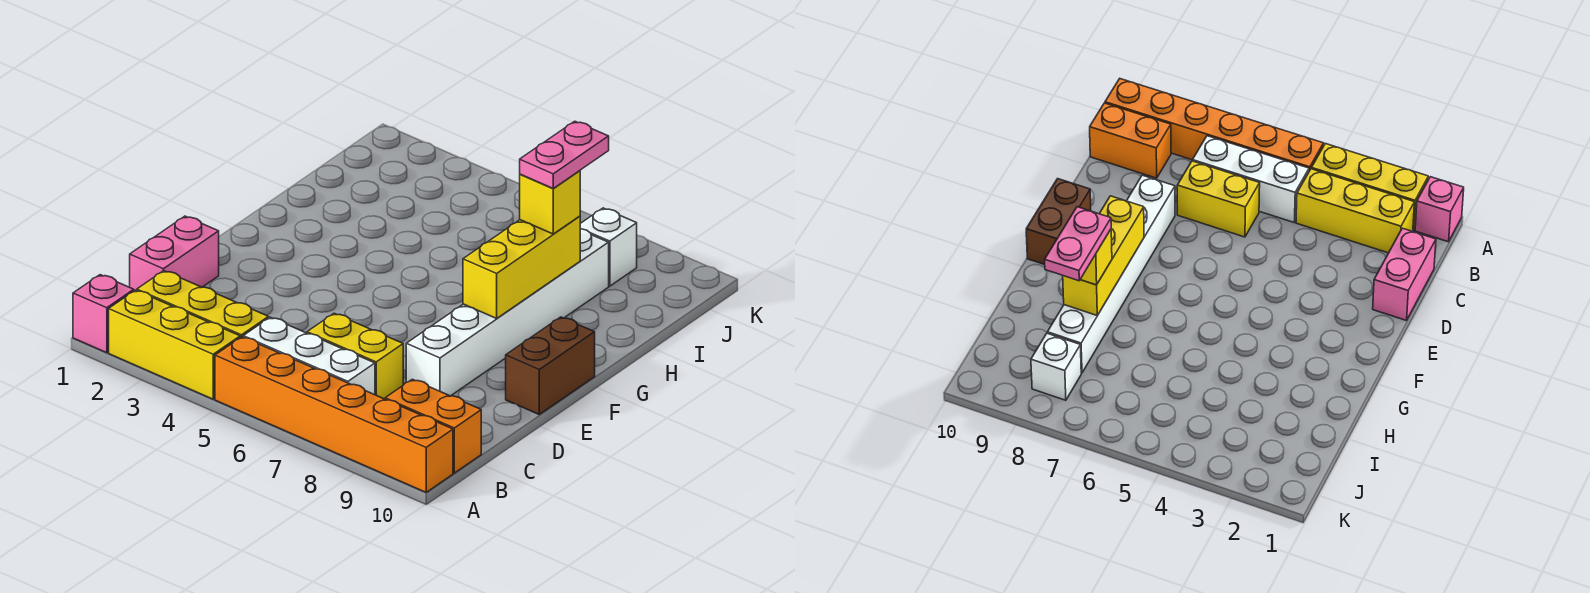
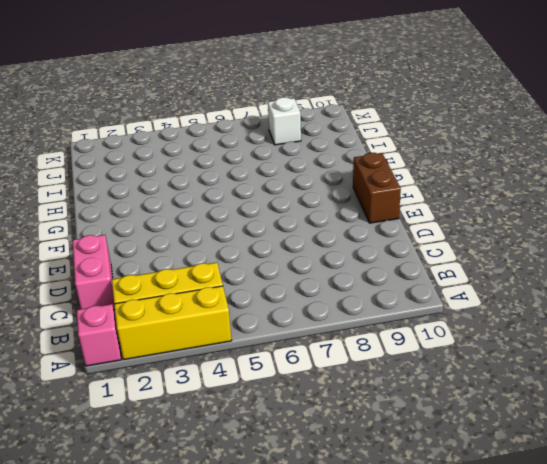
none -> orange 1x6 brick [215,337,453,492]
none -> white 1x3 brick [243,317,375,395]
none -> orange 1x2 brick [385,379,481,473]

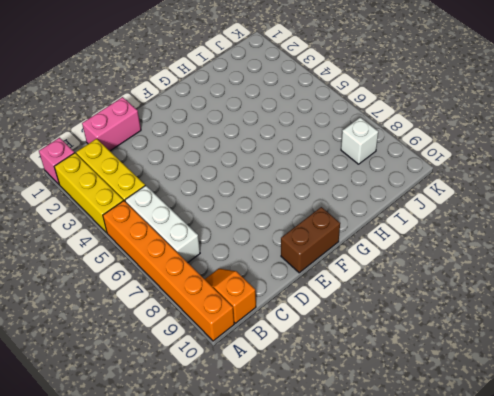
orange 1x2 slope [205,269,256,323] -> orange 1x2 brick [385,379,481,473]
none -> yellow 1x2 brick [307,313,403,399]
none -> white 1x6 brick [406,229,609,396]
none -> yellow 1x3 brick [463,216,580,318]

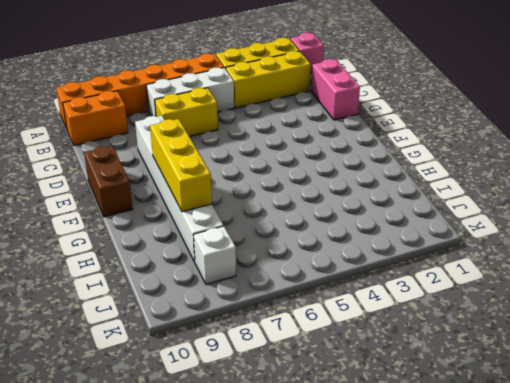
none -> yellow 1x1 brick [520,171,580,234]
none -> pink 1x2 plate [520,121,609,189]

